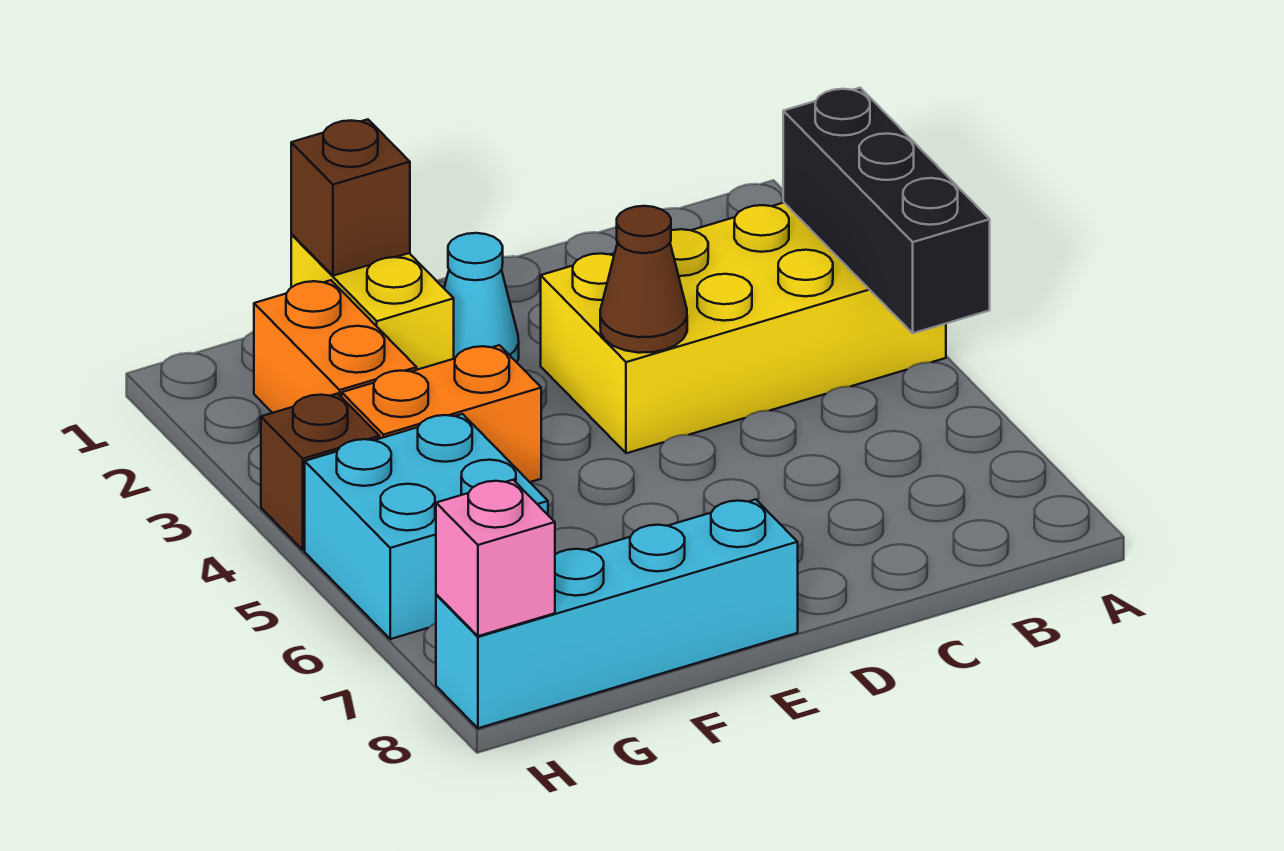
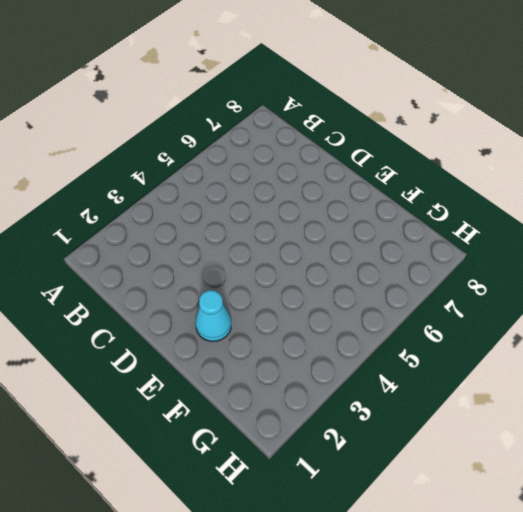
none -> yellow 2x4 brick [541,203,946,453]
none -> cyan 1x4 brick [436,499,798,728]
none -> yellow 1x2 brick [291,234,454,370]

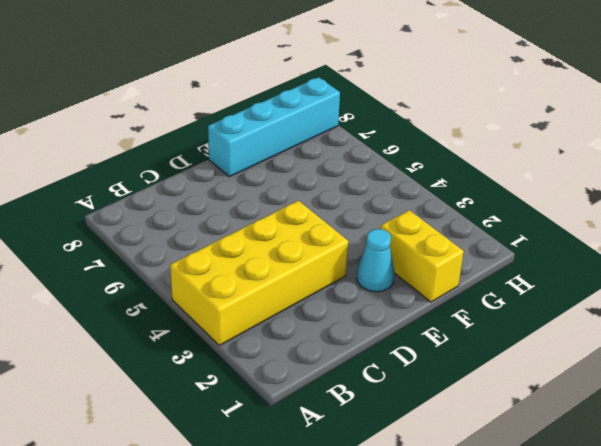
none -> orange 1x2 brick [342,345,541,482]
none -> orange 1x2 brick [254,280,417,413]
none -> cyan 2x2 brick [305,414,548,639]

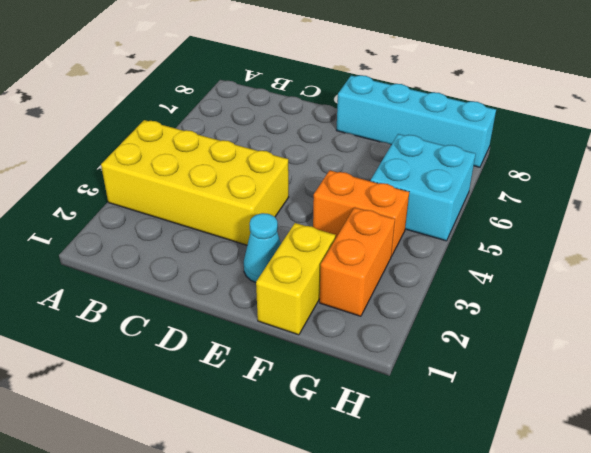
none -> brown 1x1 brick [261,394,380,550]
none -> black 1x3 brick [783,88,990,333]
none -> brown 1x1 cone [600,206,687,353]

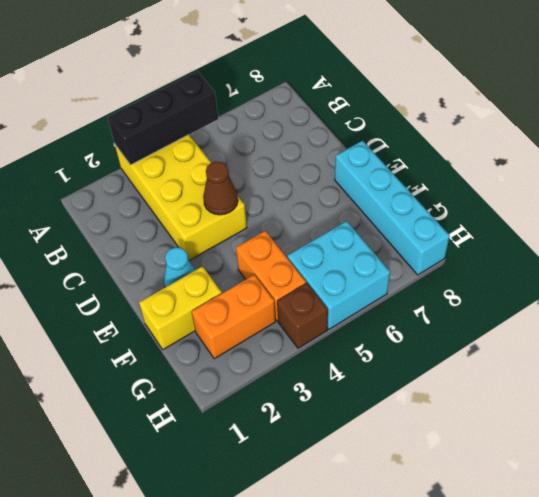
none -> brown 1x1 brick [291,119,410,276]
none -> pink 1x1 brick [436,480,555,636]

